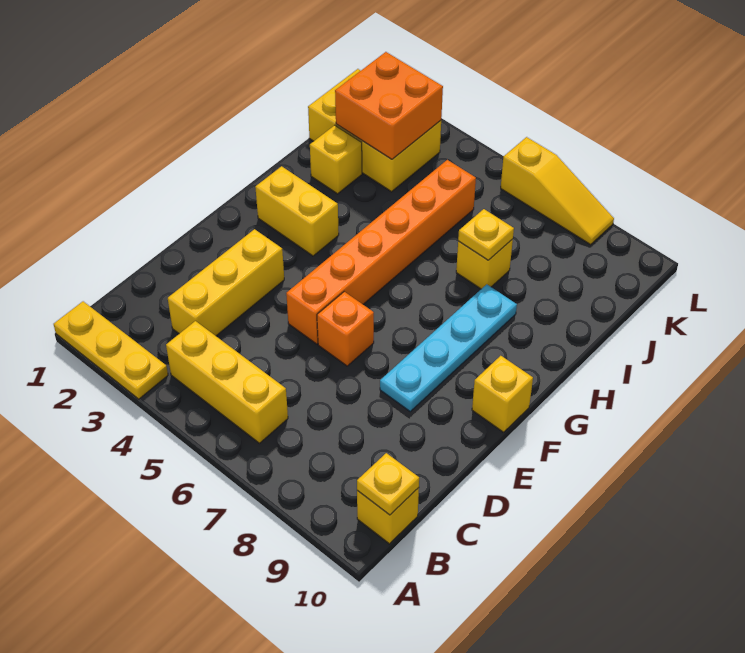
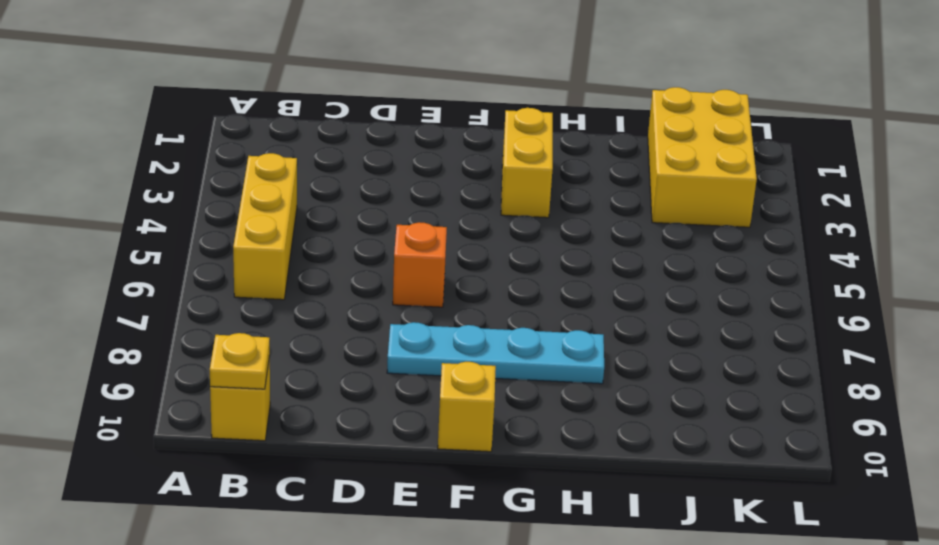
none -> yellow 1x3 plate [54,301,168,399]
none -> yellow 1x3 brick [168,229,284,336]
none -> orange 1x6 brick [286,160,476,344]

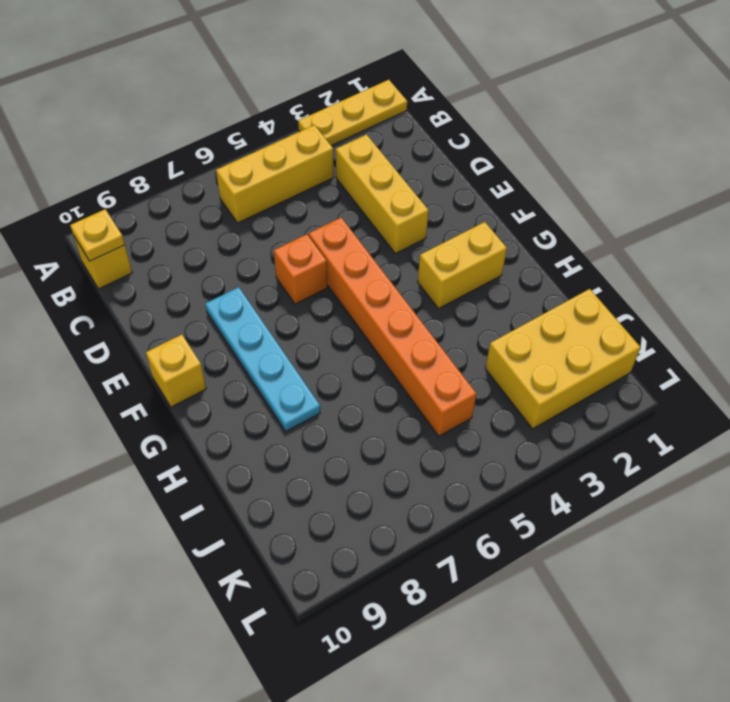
none -> yellow 1x1 brick [310,125,362,194]
none -> yellow 1x1 brick [456,239,513,289]
none -> yellow 1x3 slope [501,137,614,244]

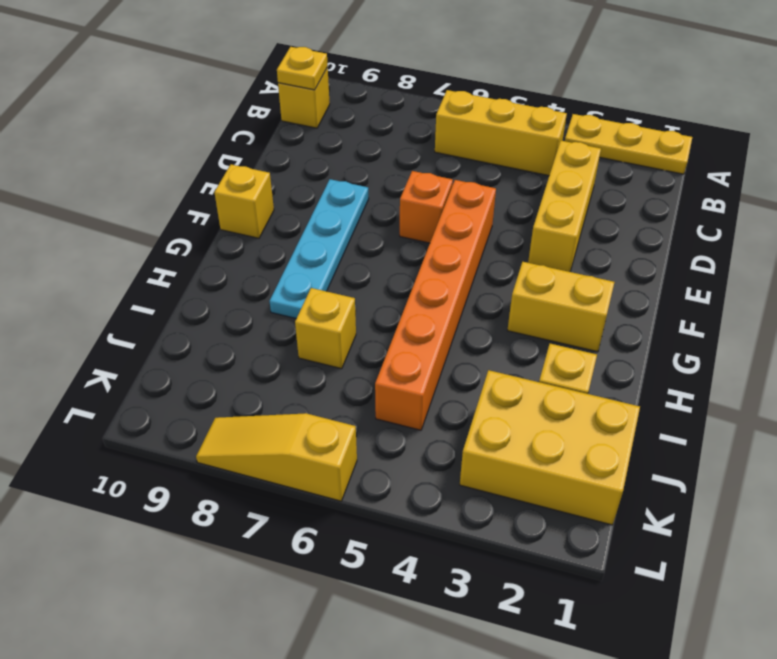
none -> yellow 1x1 plate [458,209,514,260]
none -> orange 2x2 brick [335,52,443,159]

